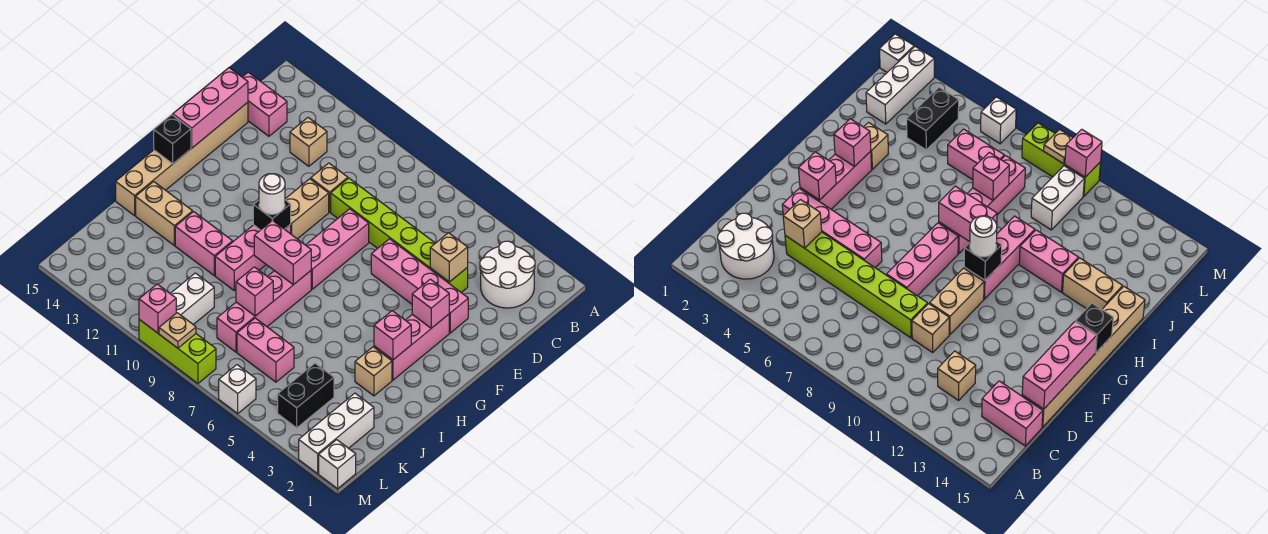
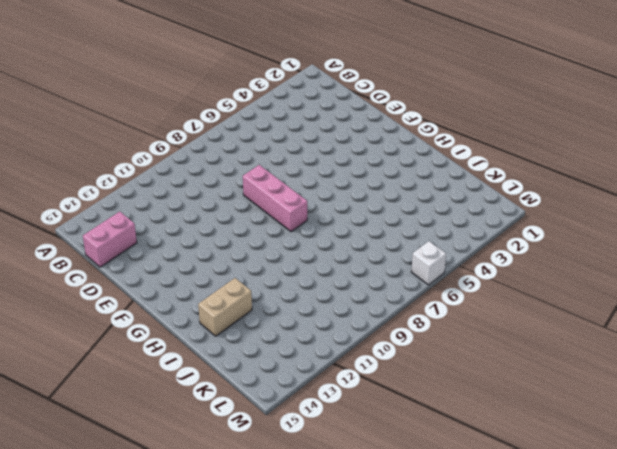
none -> white 2x2 round brick [480,241,535,308]
none -> tan 1x1 brick [290,118,327,166]
none -> lime 1x6 brick [331,178,468,293]
none -> tan 1x1 brick [311,163,348,212]

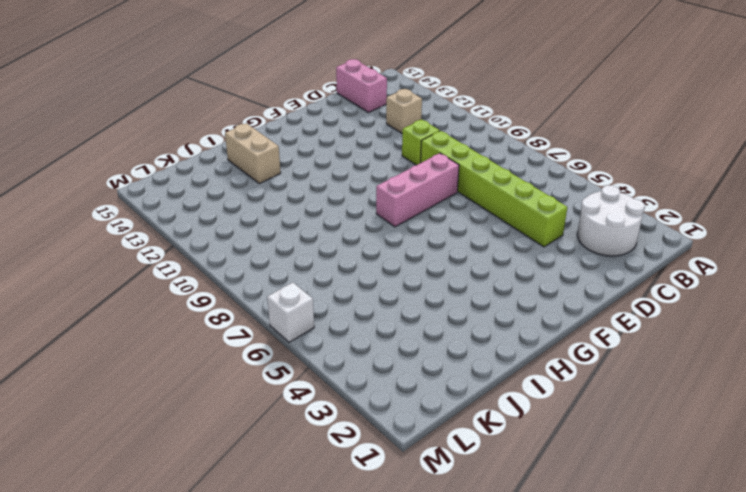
lime 1x1 brick [402,119,440,165] -> tan 1x1 brick [311,163,348,212]
none -> tan 1x6 brick [116,102,248,216]
none -> pink 1x4 brick [371,239,468,333]
none -> tan 1x2 brick [285,179,329,239]
none -> pink 1x3 brick [374,314,449,380]

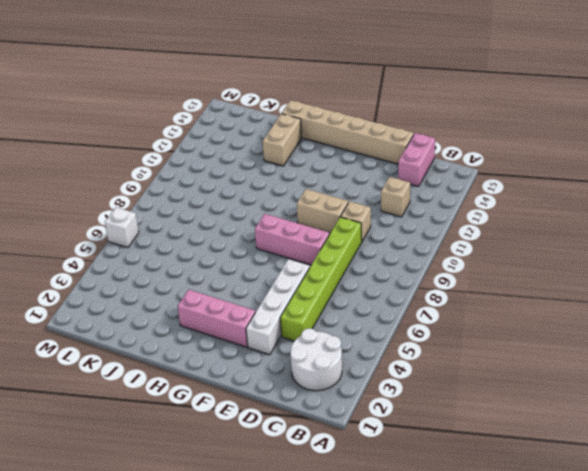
white 1x4 brick [246,259,310,355] -> pink 1x4 brick [371,239,468,333]
none -> pink 1x3 brick [215,224,291,291]
none -> pink 1x4 brick [217,271,311,352]
none -> tan 1x1 brick [355,347,392,396]
none -> pink 1x2 brick [175,212,233,276]

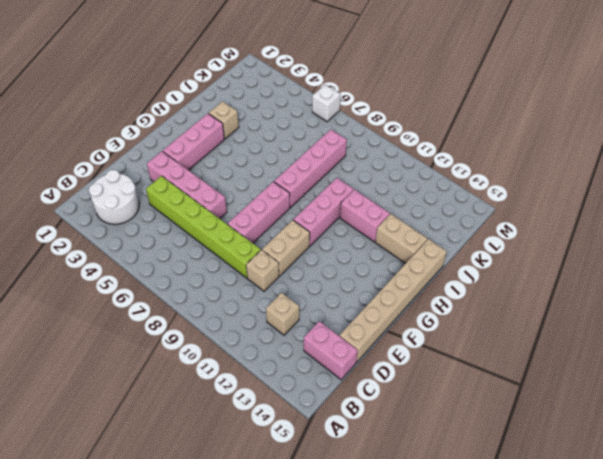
none -> white 1x3 brick [299,393,374,474]
none -> black 1x2 brick [278,363,334,428]
none -> pink 1x2 brick [237,318,294,382]
none -> white 1x2 brick [170,273,214,325]

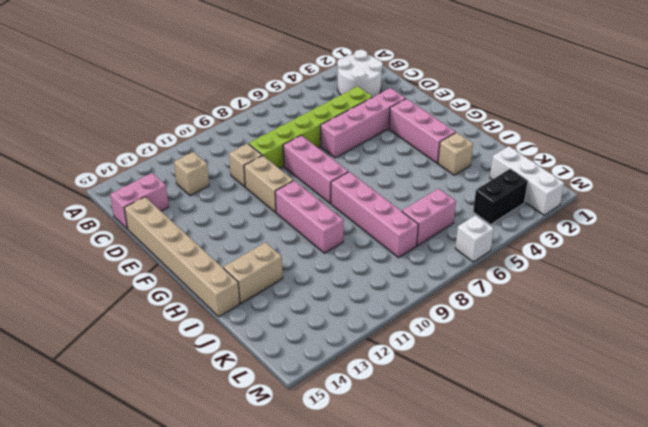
black 1x2 brick [473,169,528,224] -> black 1x2 brick turned to [278,363,334,428]
none -> pink 1x2 brick [175,212,233,276]
none -> white 1x2 brick [170,273,214,325]
none -> white 1x1 brick [319,440,356,489]
none -> lime 1x3 brick [139,319,216,383]

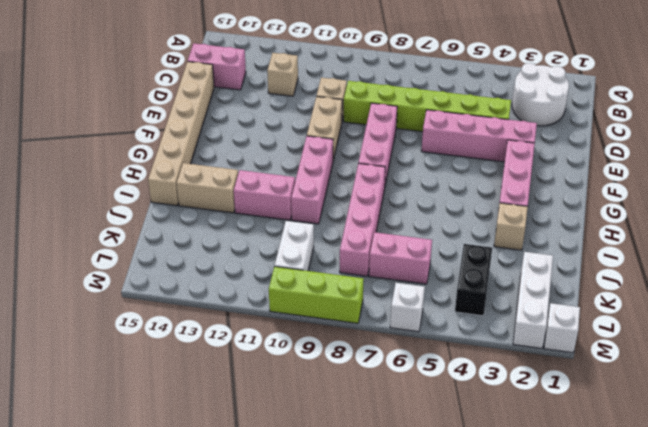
none -> tan 1x1 brick [430,233,468,282]
none -> pink 1x3 brick [173,68,248,148]
none -> pink 1x1 brick [412,279,449,328]
none -> black 1x1 brick [253,200,291,230]

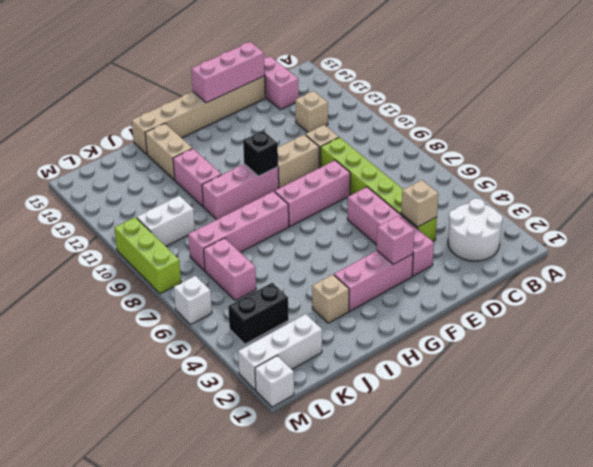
none -> black 1x1 brick [154,115,191,164]
none -> pink 1x1 brick [374,311,411,360]
none -> pink 1x2 brick [254,220,311,285]
none -> pink 1x1 brick [236,267,273,316]

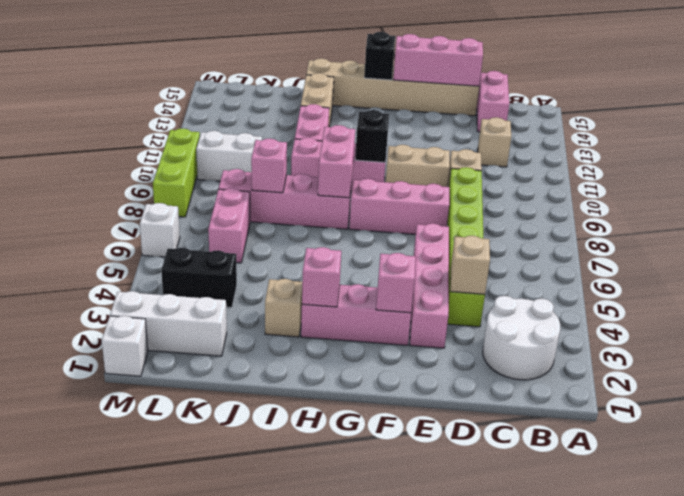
none -> tan 1x1 plate [159,313,196,348]
none -> pink 1x1 brick [139,284,176,333]
none -> white 1x1 round brick [259,174,285,214]

